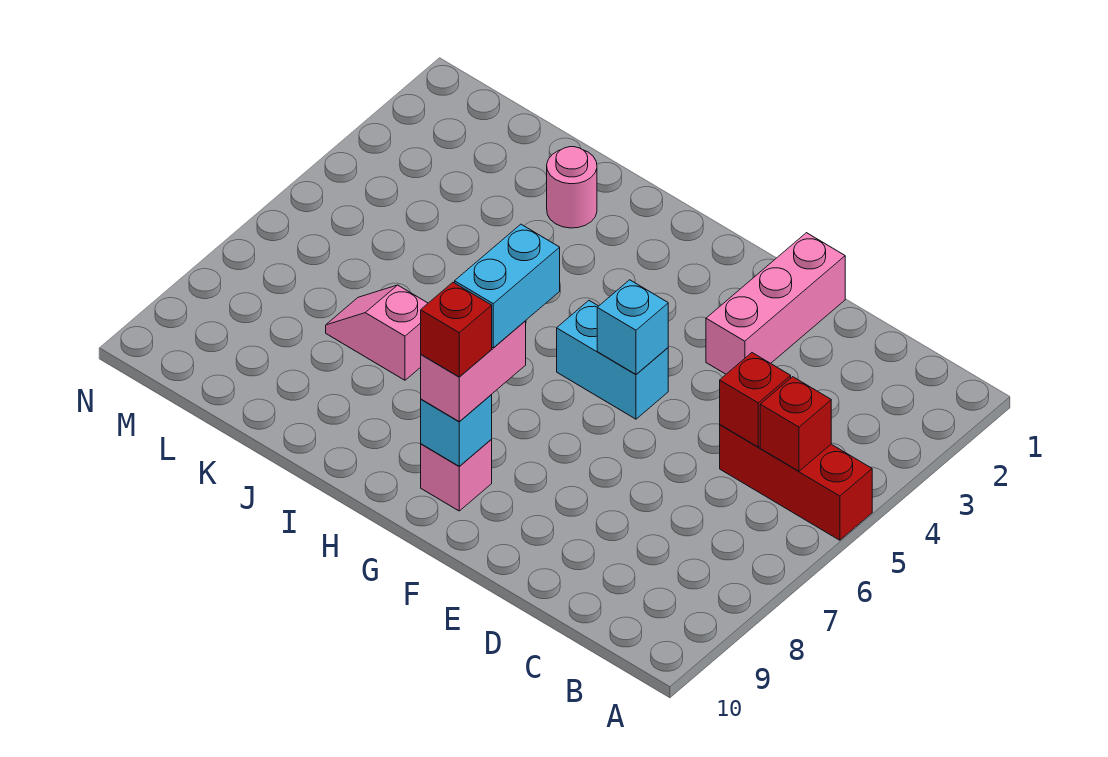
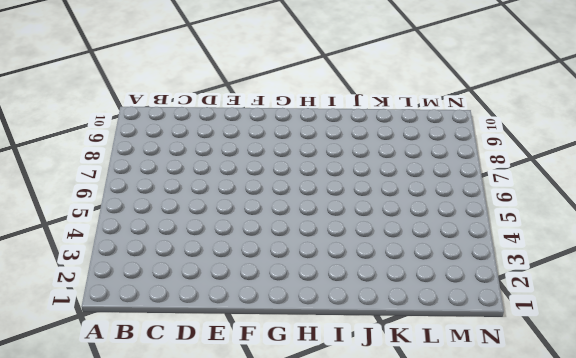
none -> red 1x3 brick [720,425,872,540]
none -> pink 1x3 brick [706,233,845,374]
none -> cyan 1x2 brick [557,301,668,419]

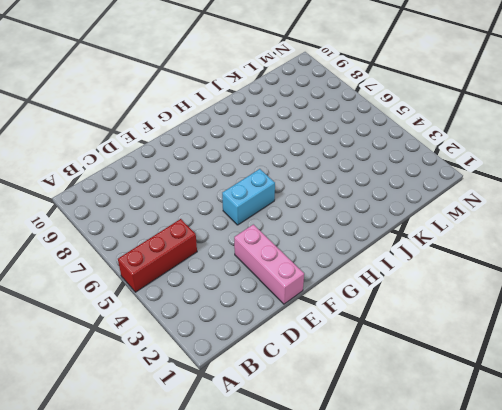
none -> pink 1x1 brick [421,440,492,511]
none -> pink 1x1 round brick [547,147,597,228]
none -> pink 1x2 slope [326,285,428,380]

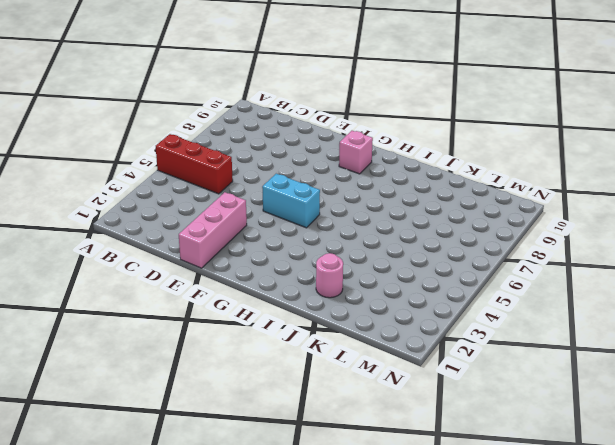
none -> pink 1x2 slope [326,285,428,380]
none -> red 1x1 brick [760,377,831,471]
none -> red 1x1 brick [720,353,791,447]

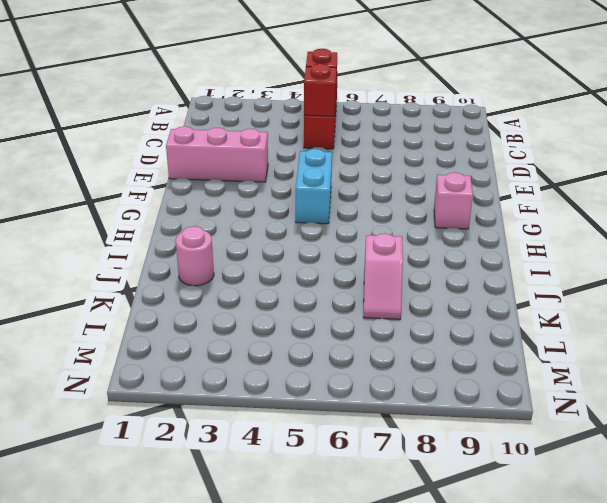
none -> cyan 1x1 brick [597,280,668,374]
none -> cyan 1x1 brick [421,395,492,466]
none -> pink 1x2 brick [421,321,526,422]

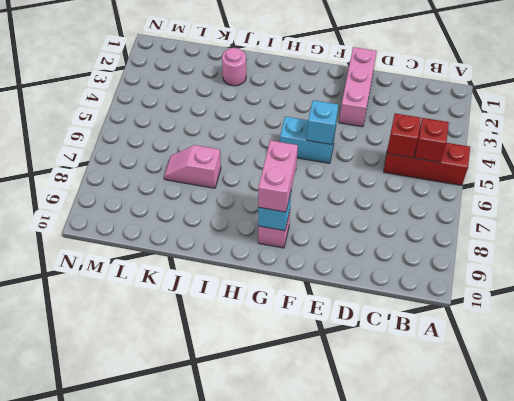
none -> cyan 1x2 brick [455,224,560,348]
none -> red 1x1 brick [421,282,492,377]

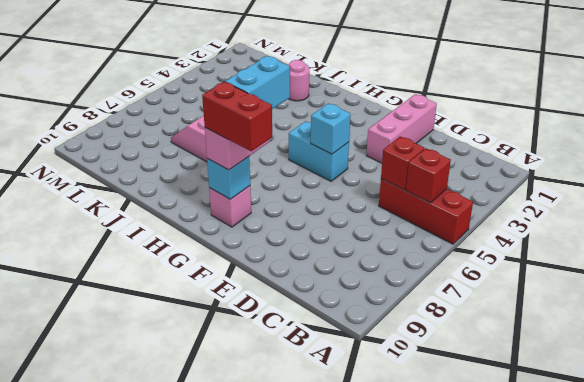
red 1x2 brick [202,82,272,151] -> red 1x1 brick [421,282,492,377]

